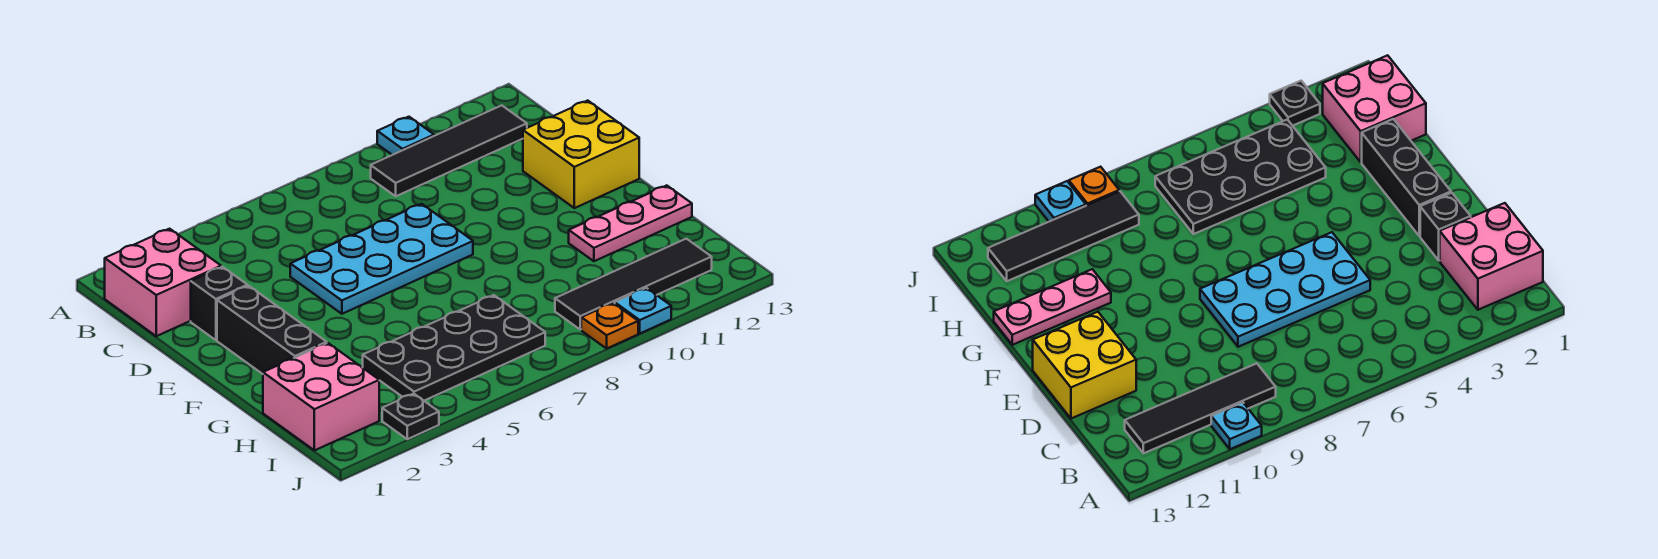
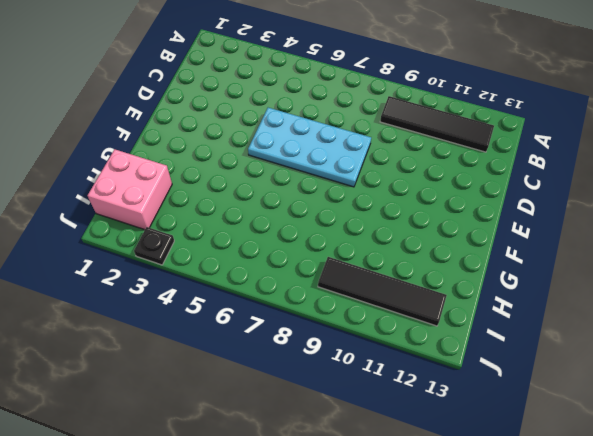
none -> cyan 1x1 plate [377,117,434,155]
none -> pink 2x2 brick [105,229,221,336]
none -> black 1x1 brick [191,267,247,340]

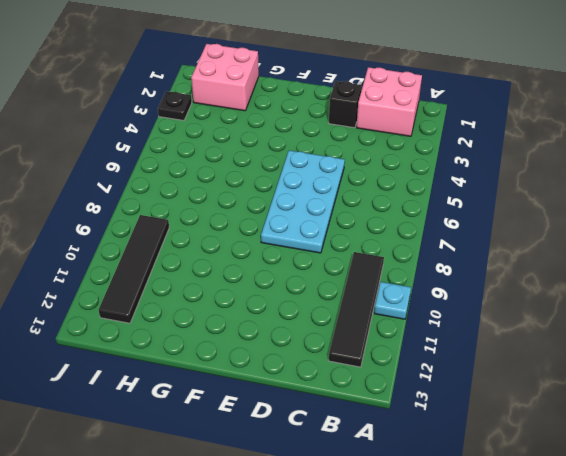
none -> yellow 2x2 brick [523,101,639,208]
none -> black 1x3 brick [217,286,327,374]
none -> pink 1x3 plate [569,185,692,261]

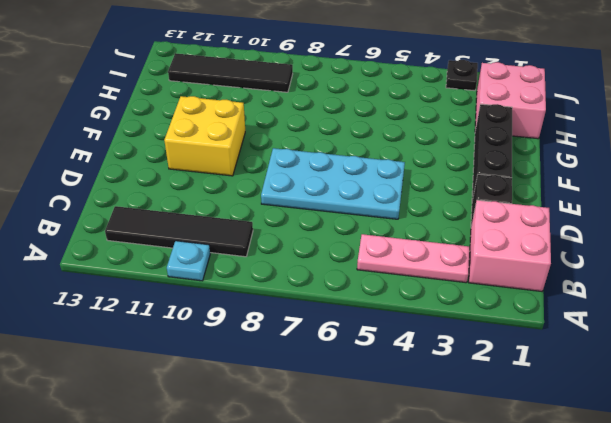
pink 1x3 plate [357,234,470,283] -> pink 1x3 plate moved to [569,185,692,261]
yellow 2x2 brick [164,96,245,176] -> yellow 2x2 brick moved to [523,101,639,208]
none -> black 2x4 plate [363,295,545,401]
none -> orange 1x1 plate [581,303,638,348]
none -> cyan 1x1 plate [615,288,671,333]

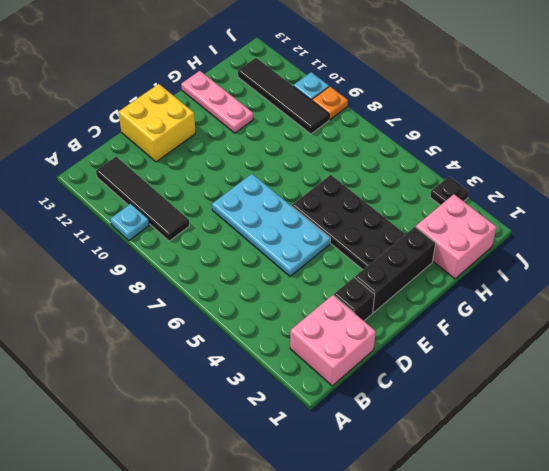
black 2x4 plate [292,175,405,270] -> black 2x4 plate moved to [363,295,545,401]

